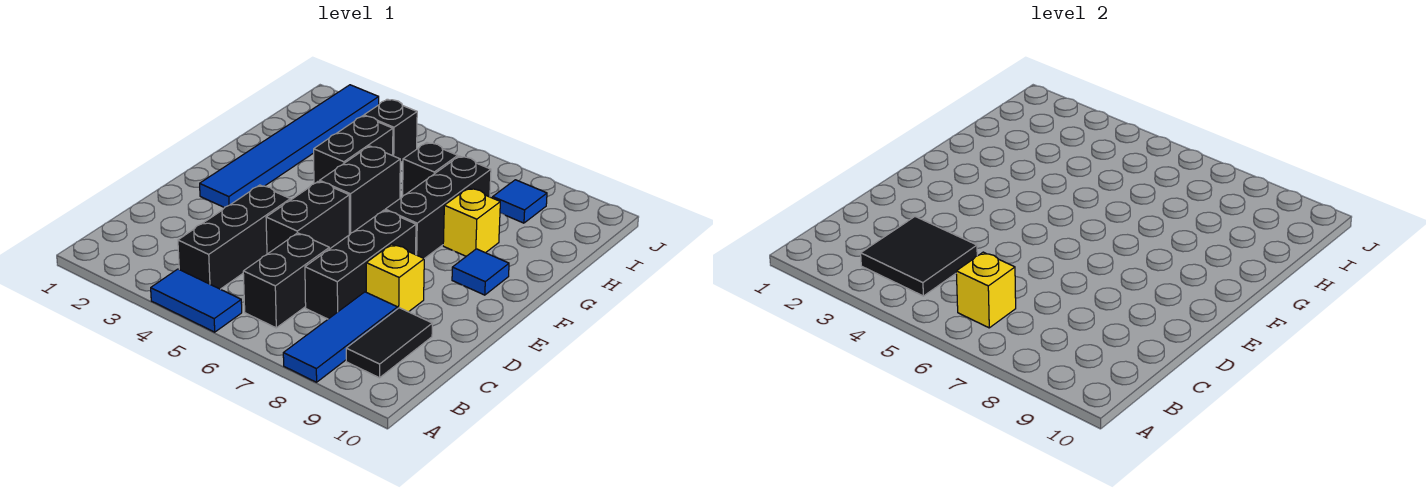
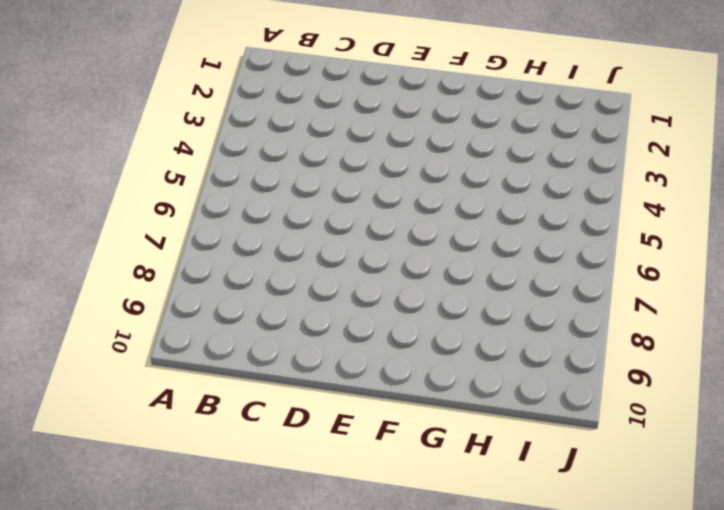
none -> blue 1x2 tile [151,269,242,332]
none -> blue 1x3 tile [283,292,398,382]
none -> black 1x3 brick [178,185,290,289]

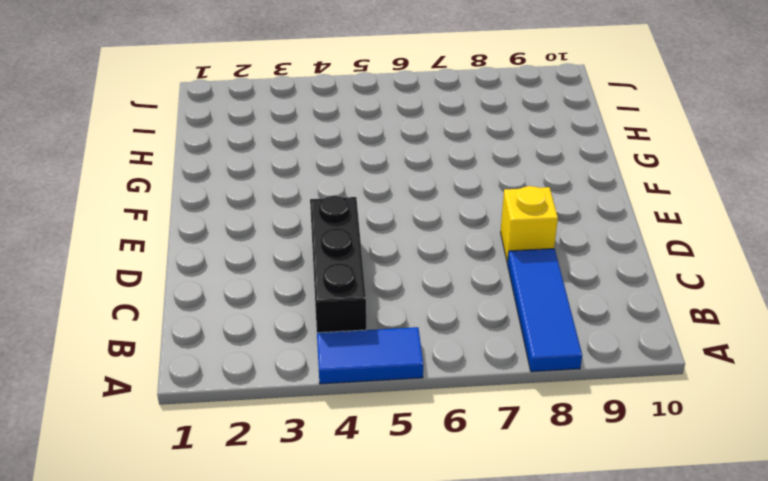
none -> black 1x2 brick [243,233,329,328]
none -> black 1x2 tile [346,308,432,378]
none -> black 1x3 brick [305,210,416,319]

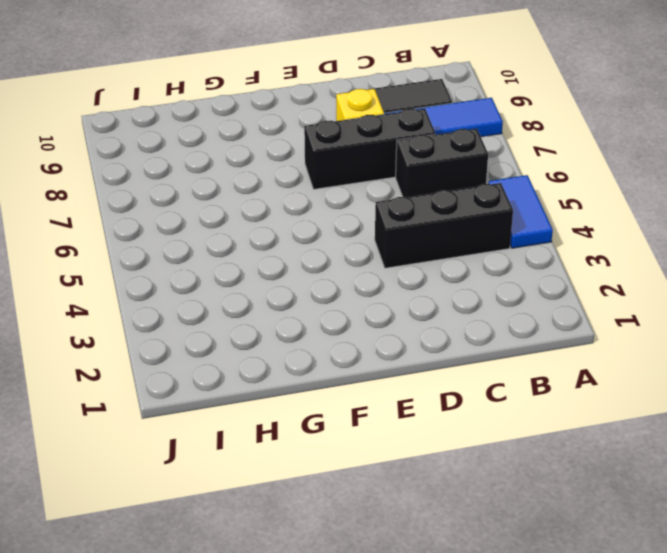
none -> black 1x2 brick [266,181,350,254]
none -> blue 1x6 tile [200,85,379,207]
none -> black 1x2 brick [320,146,400,234]

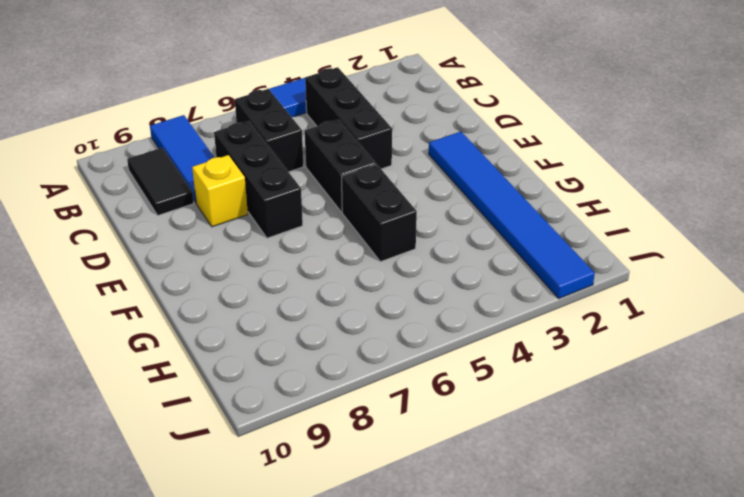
none -> black 1x3 brick [385,156,491,259]
none -> blue 1x1 tile [452,249,509,295]
none -> black 1x2 brick [314,116,393,184]

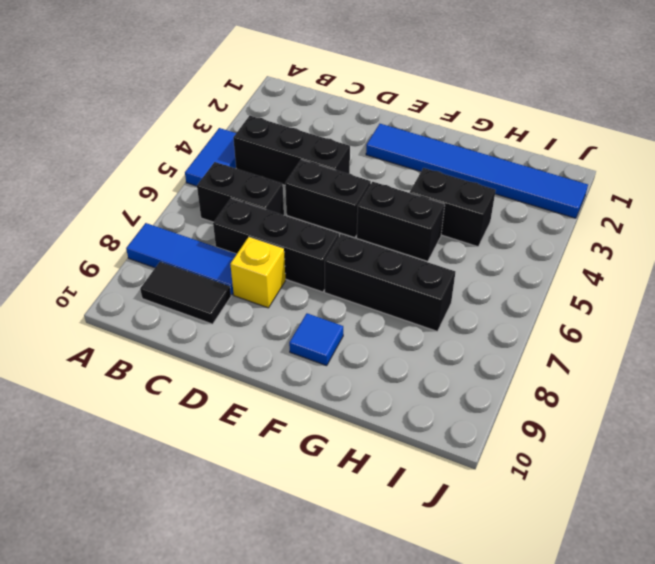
none -> yellow 1x1 brick [443,188,500,256]
none -> black 1x1 brick [403,142,458,196]
none -> black 1x1 brick [364,99,417,163]

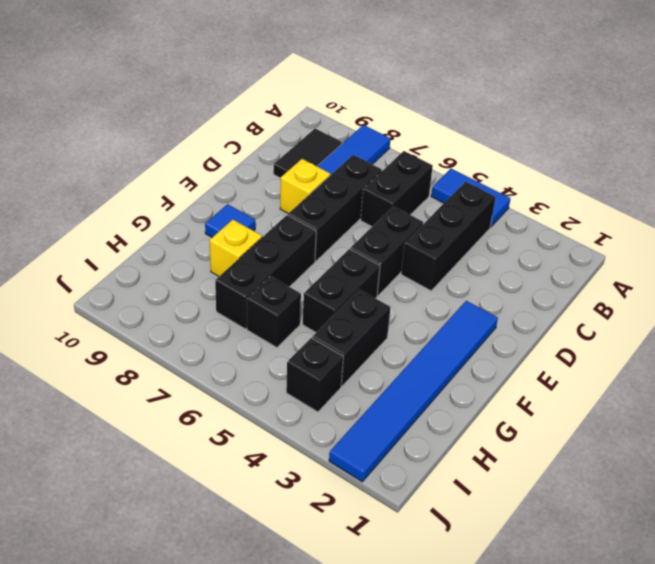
none -> blue 1x1 tile [493,180,547,223]
none -> black 2x2 tile [861,217,977,296]
none -> yellow 1x1 brick [956,252,1016,328]

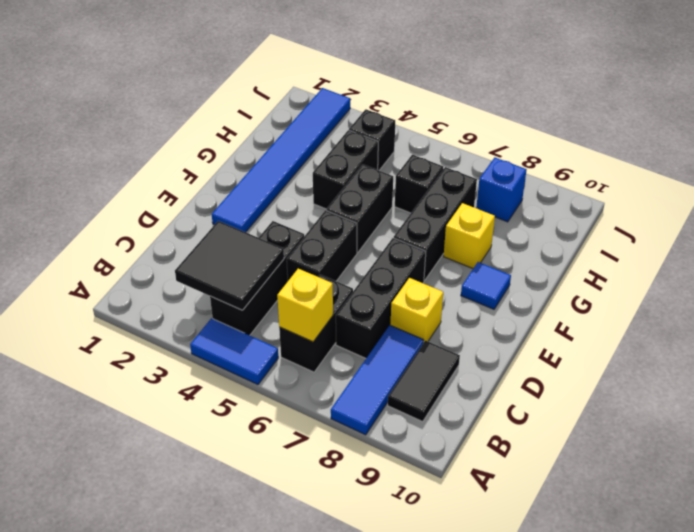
blue 1x1 brick [476,157,527,222] -> blue 1x1 tile [493,180,547,223]

